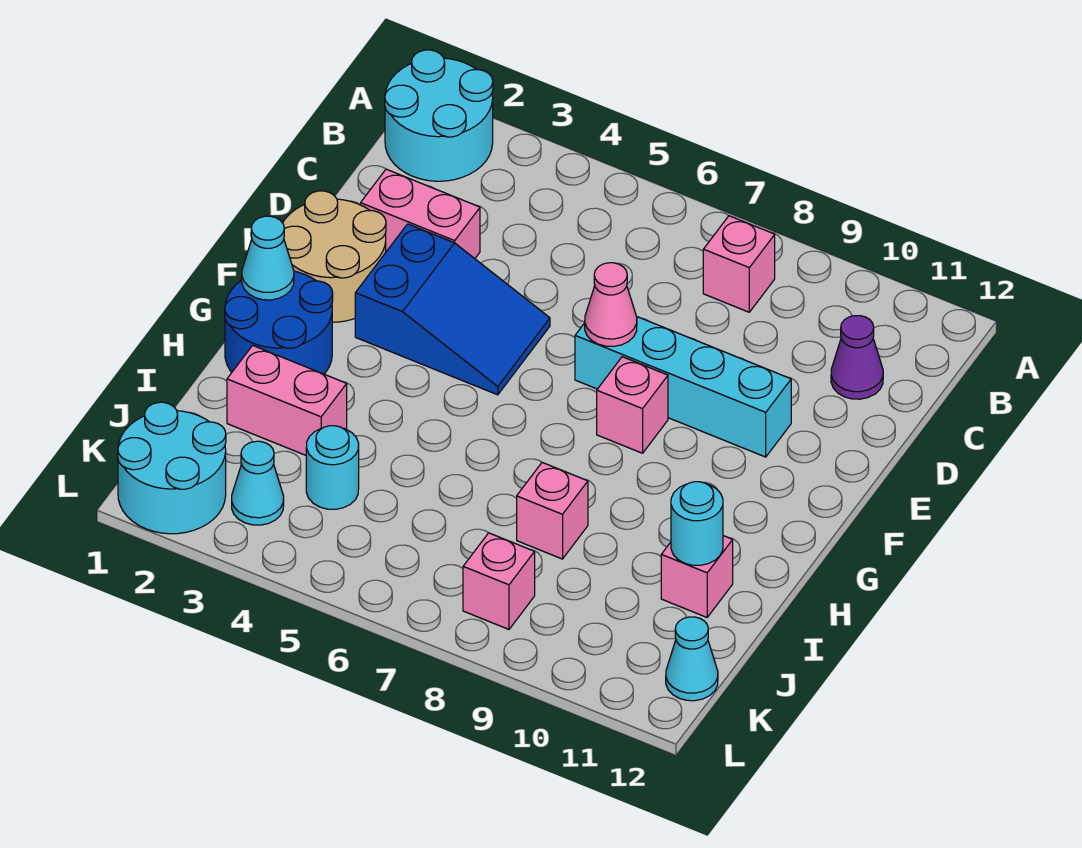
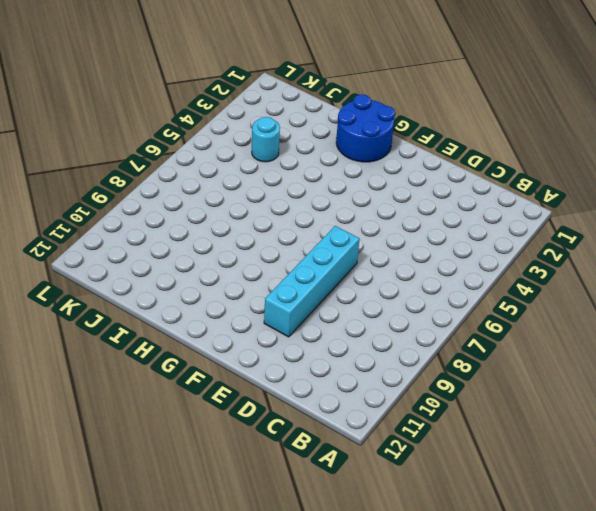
none -> cyan 2x2 round brick [385,50,493,181]
none -> pink 1x1 brick [703,216,775,312]
none -> purple 1x1 cone [831,316,883,399]

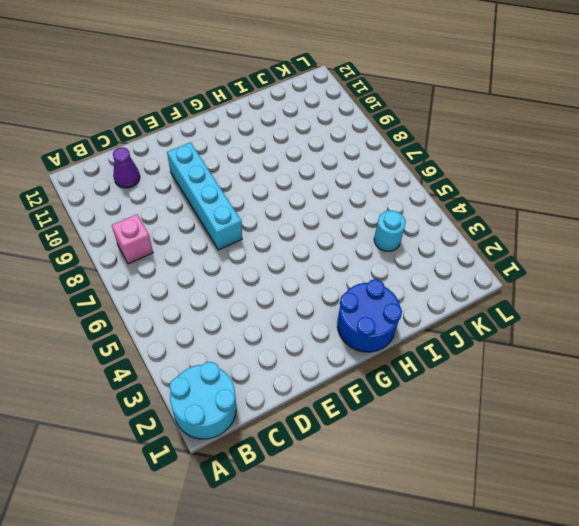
none -> pink 1x2 brick [361,169,480,259]
none -> tan 2x2 round brick [283,191,386,322]
none -> blue 2x3 slope [355,224,550,395]

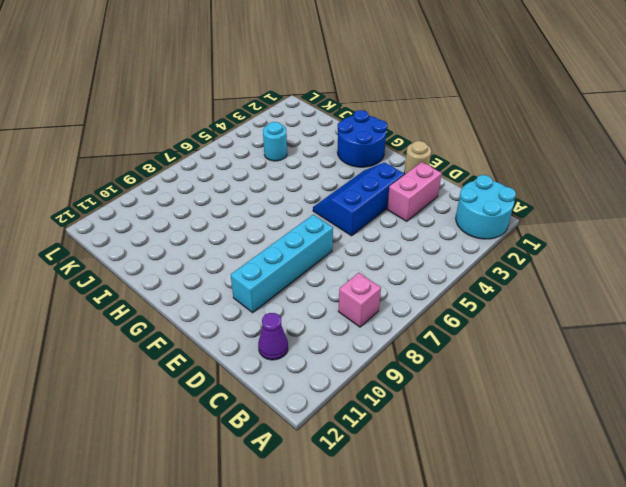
tan 1x1 round brick [404,141,431,174] -> tan 2x2 round brick [283,191,386,322]
blue 2x3 slope [313,162,404,236] -> blue 2x3 slope turned to [355,224,550,395]
none -> pink 1x1 brick [597,357,668,453]
none -> pink 1x2 brick [227,345,347,455]
none -> pink 1x1 brick [517,463,588,559]

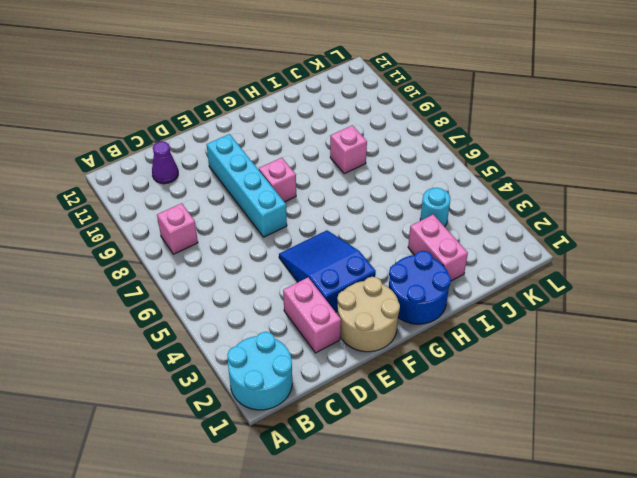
none -> pink 1x1 brick [661,536,733,617]
none -> cyan 2x2 round brick [118,402,226,534]
none -> cyan 1x1 cone [232,441,284,525]

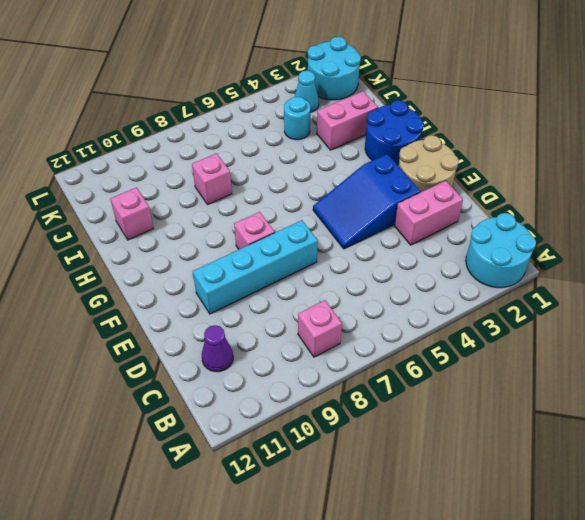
none -> pink 1x1 brick [463,533,535,629]
none -> cyan 1x1 cone [666,617,718,701]
none -> pink 1x1 cone [585,263,637,346]

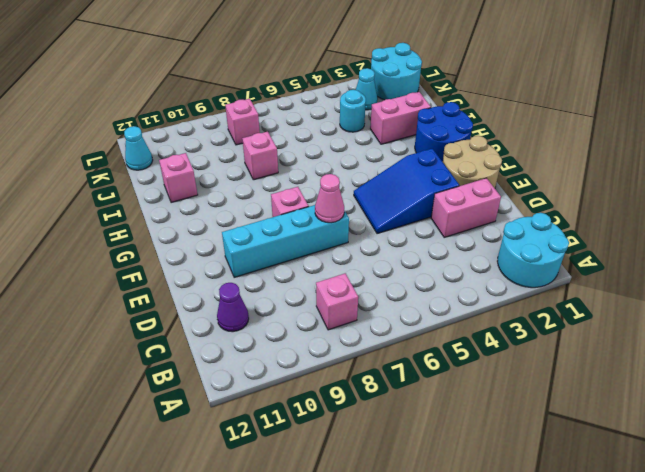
none -> cyan 1x1 cone [242,216,294,300]
none -> cyan 1x1 round brick [671,482,723,565]

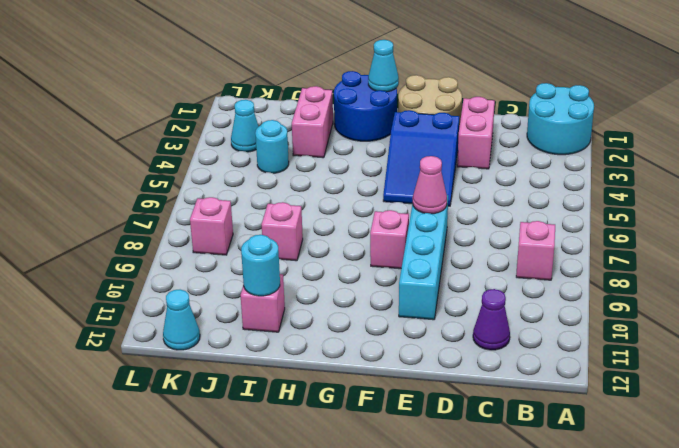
none -> cyan 2x2 round brick [118,402,226,534]

